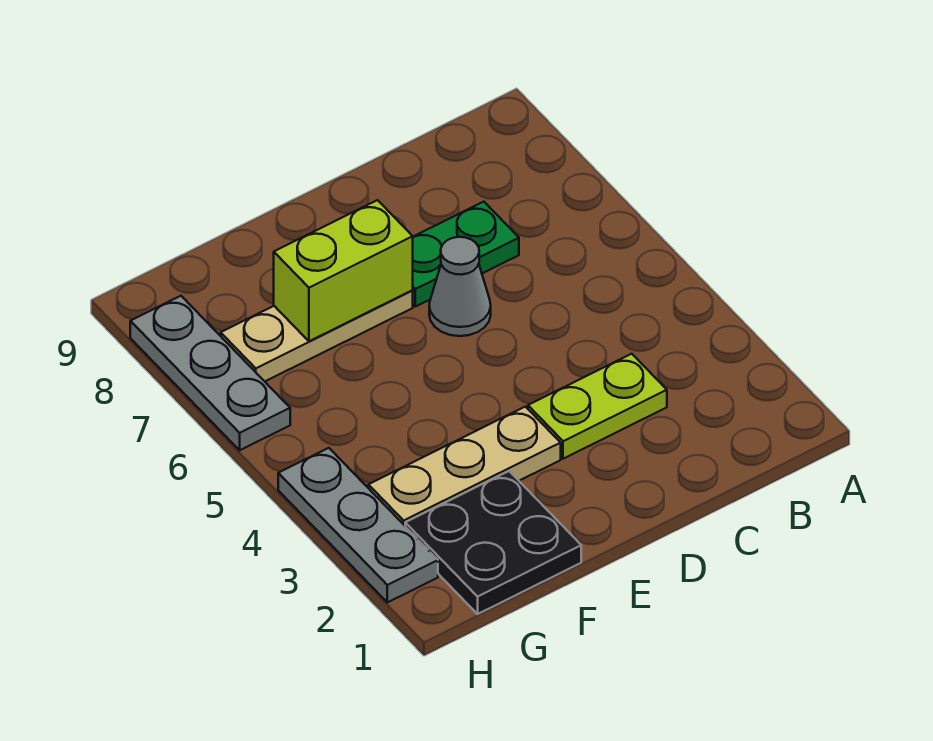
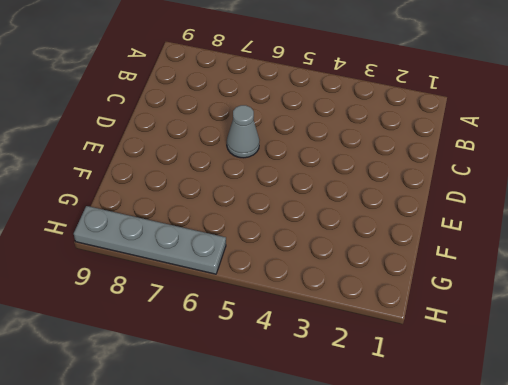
grey 1x4 plate [74,206,226,274] -> grey 1x3 plate [130,296,290,450]
none -> lime 1x2 plate [528,354,667,459]
none -> green 1x2 plate [412,202,519,307]

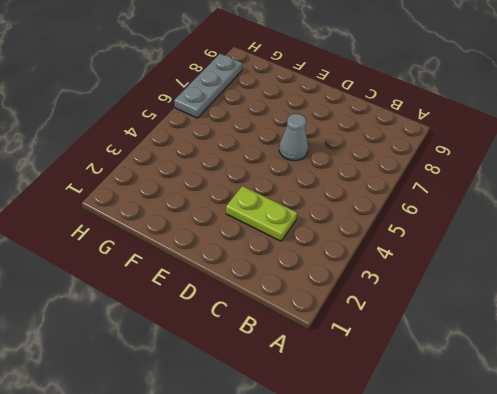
none -> green 1x2 plate [412,202,519,307]
none -> tan 1x3 plate [368,407,561,525]

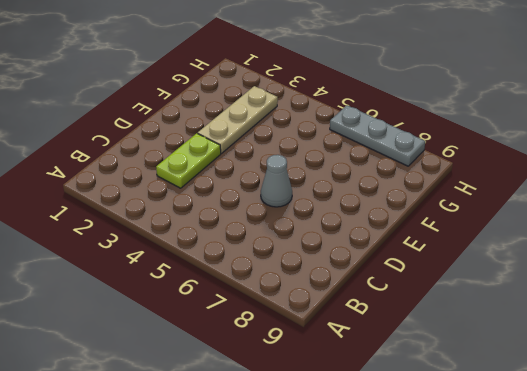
none -> green 1x2 plate [412,202,519,307]
none -> tan 1x3 plate [221,291,413,381]

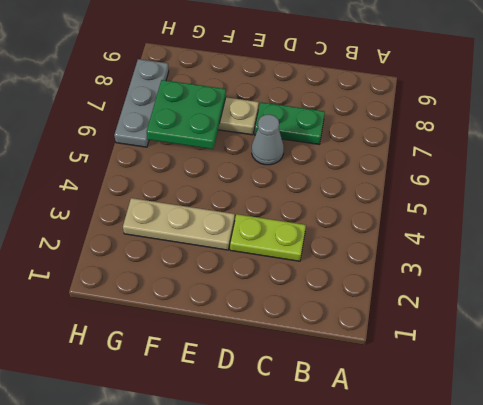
green 2x2 plate [147,80,226,149] -> lime 1x2 brick [274,200,413,341]
none -> black 2x2 plate [405,471,581,614]
none -> grey 1x3 plate [278,448,438,602]

